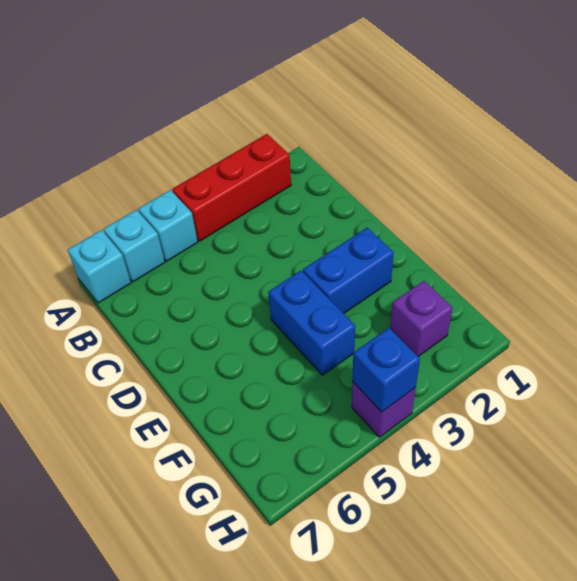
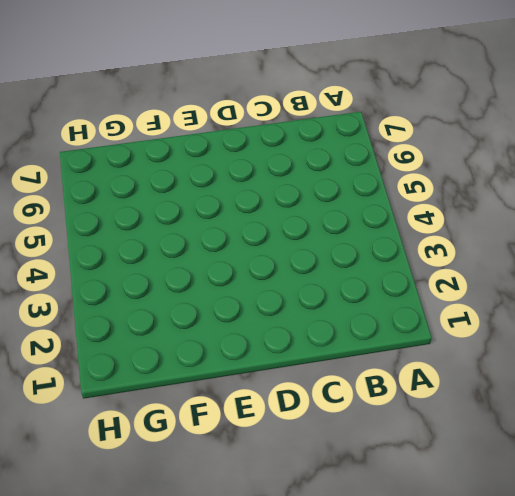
none -> red 1x3 brick [172,134,291,241]
none -> cyan 1x1 brick [138,190,198,261]

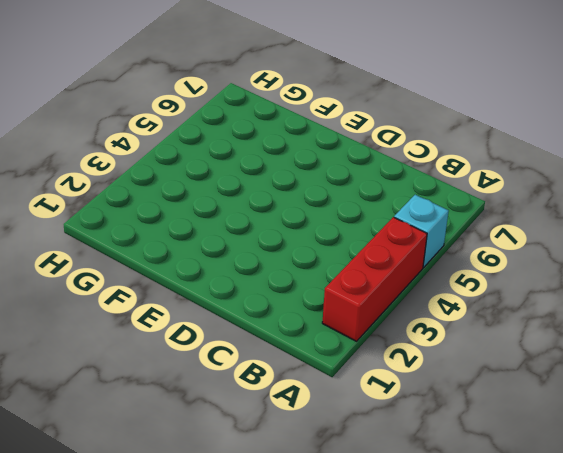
none -> cyan 1x1 brick [103,210,165,282]
none -> cyan 1x1 brick [68,230,131,303]

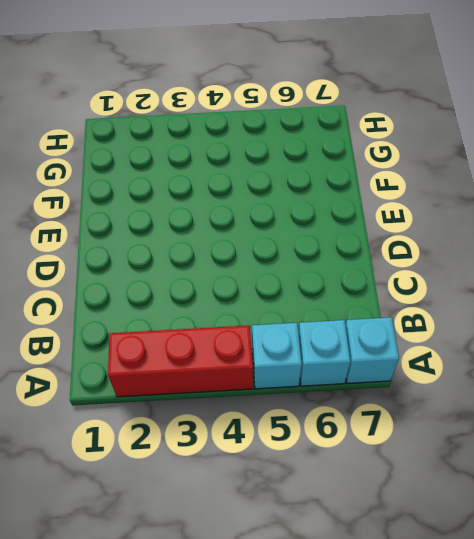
none -> blue 1x2 brick [303,228,394,314]
none -> blue 1x2 brick [268,271,355,375]

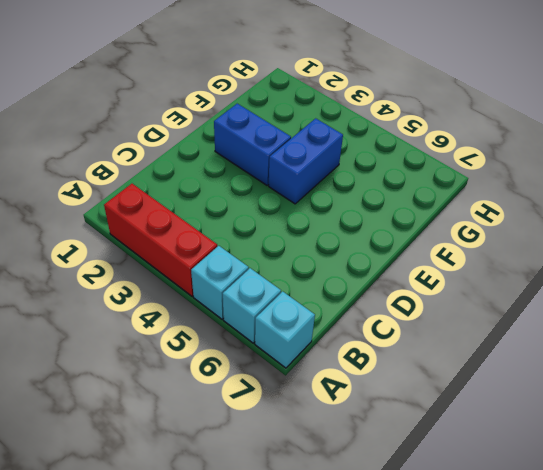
none -> purple 1x1 brick [390,281,453,357]
none -> purple 1x1 brick [352,381,416,437]

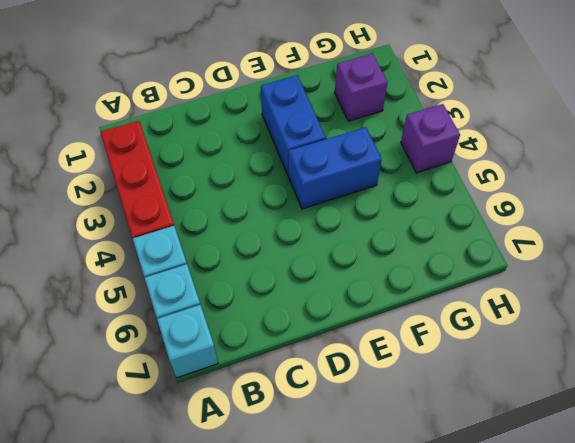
none -> blue 1x1 brick [352,328,420,412]

